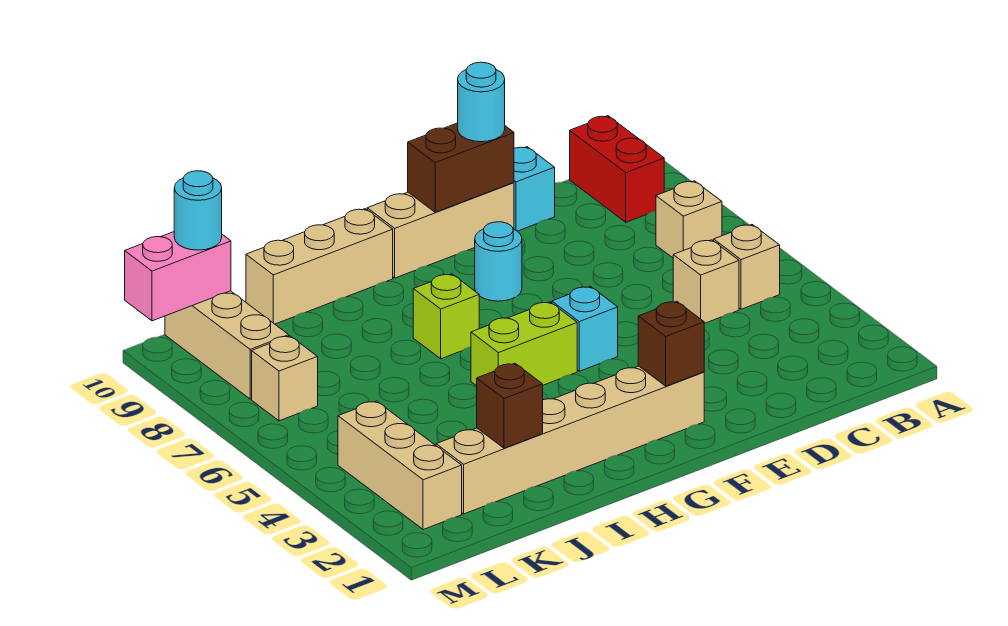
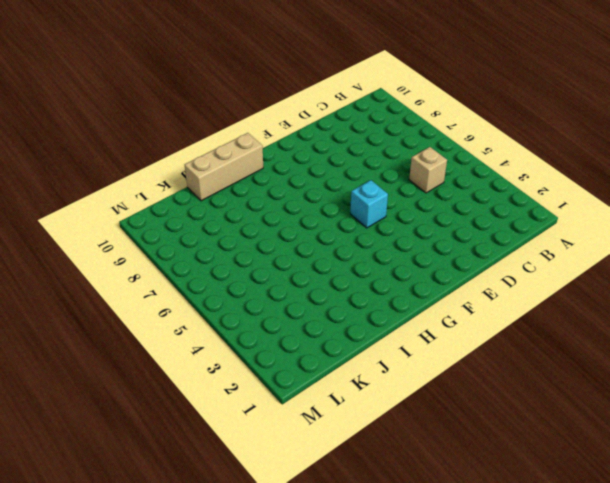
none -> tan 1x1 brick [714,225,780,309]
none -> tan 1x1 brick [656,181,722,258]
none -> red 1x2 brick [570,116,664,222]

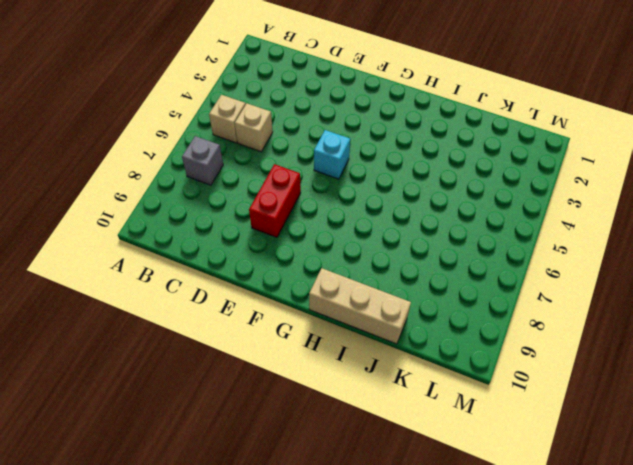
grey 1x1 brick [182,136,223,185] -> tan 1x1 brick [656,181,722,258]
red 1x2 brick [249,164,301,237] -> red 1x2 brick moved to [570,116,664,222]
none -> cyan 1x1 brick [514,147,555,231]
none -> tan 1x3 brick [367,182,514,278]
none -> tan 1x6 brick [436,366,704,514]

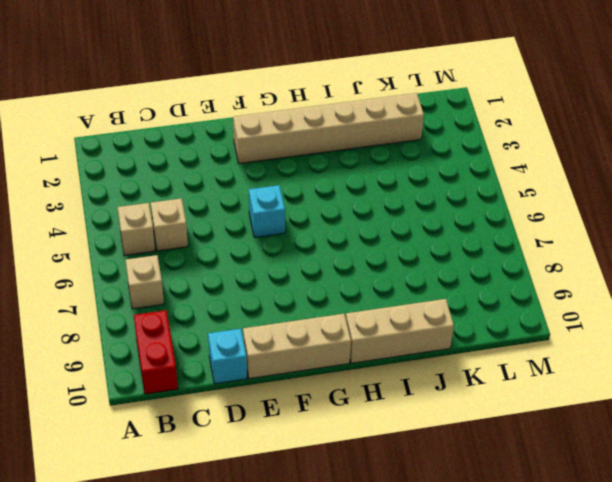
none -> cyan 1x1 round brick [475,222,522,301]
none -> lime 1x2 brick [471,302,577,386]
none -> lime 1x1 brick [413,274,479,359]

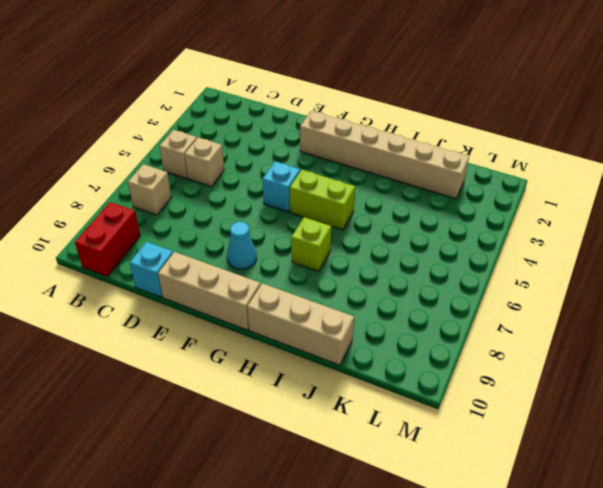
cyan 1x1 cone [227,222,257,269] -> cyan 1x1 round brick [475,222,522,301]
none -> tan 1x3 brick [338,401,462,530]
none -> tan 1x1 brick [252,336,318,421]
none -> tan 1x3 brick [165,291,289,399]

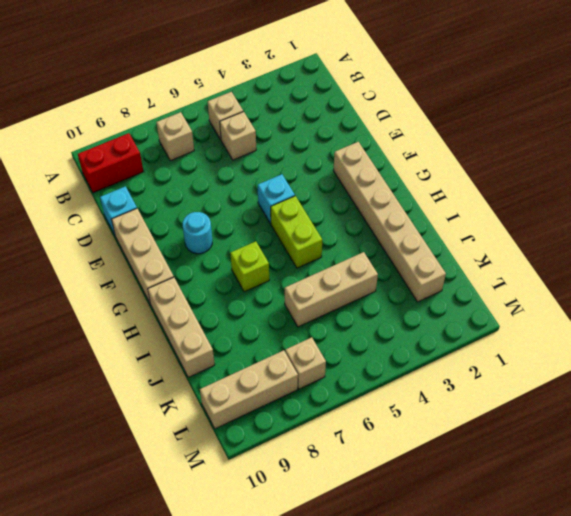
tan 1x3 brick [285,252,378,327] -> tan 1x3 brick moved to [338,401,462,530]
none -> brown 1x2 brick [408,123,514,212]
none -> brown 1x1 brick [638,301,704,386]
none -> brown 1x1 brick [477,363,543,448]

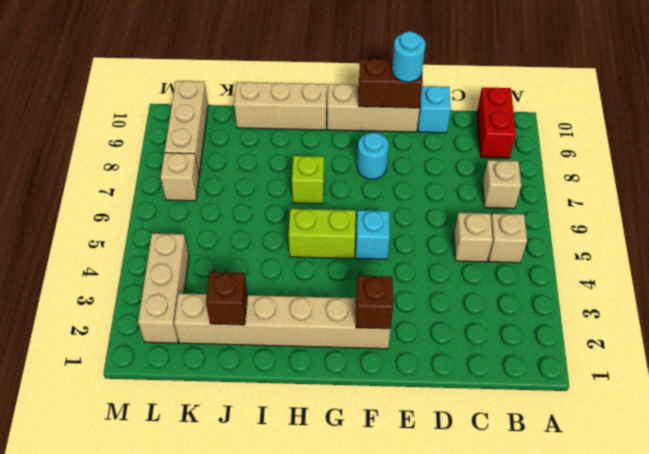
none -> pink 1x2 brick [125,232,231,321]
none -> cyan 1x1 round brick [174,171,222,250]

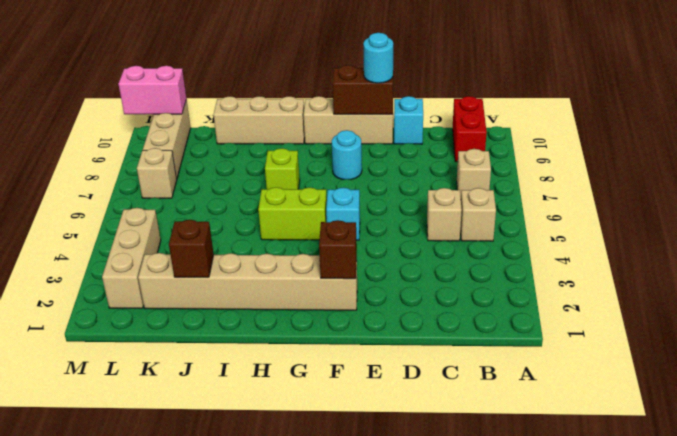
none -> cyan 1x1 round brick [174,171,222,250]

